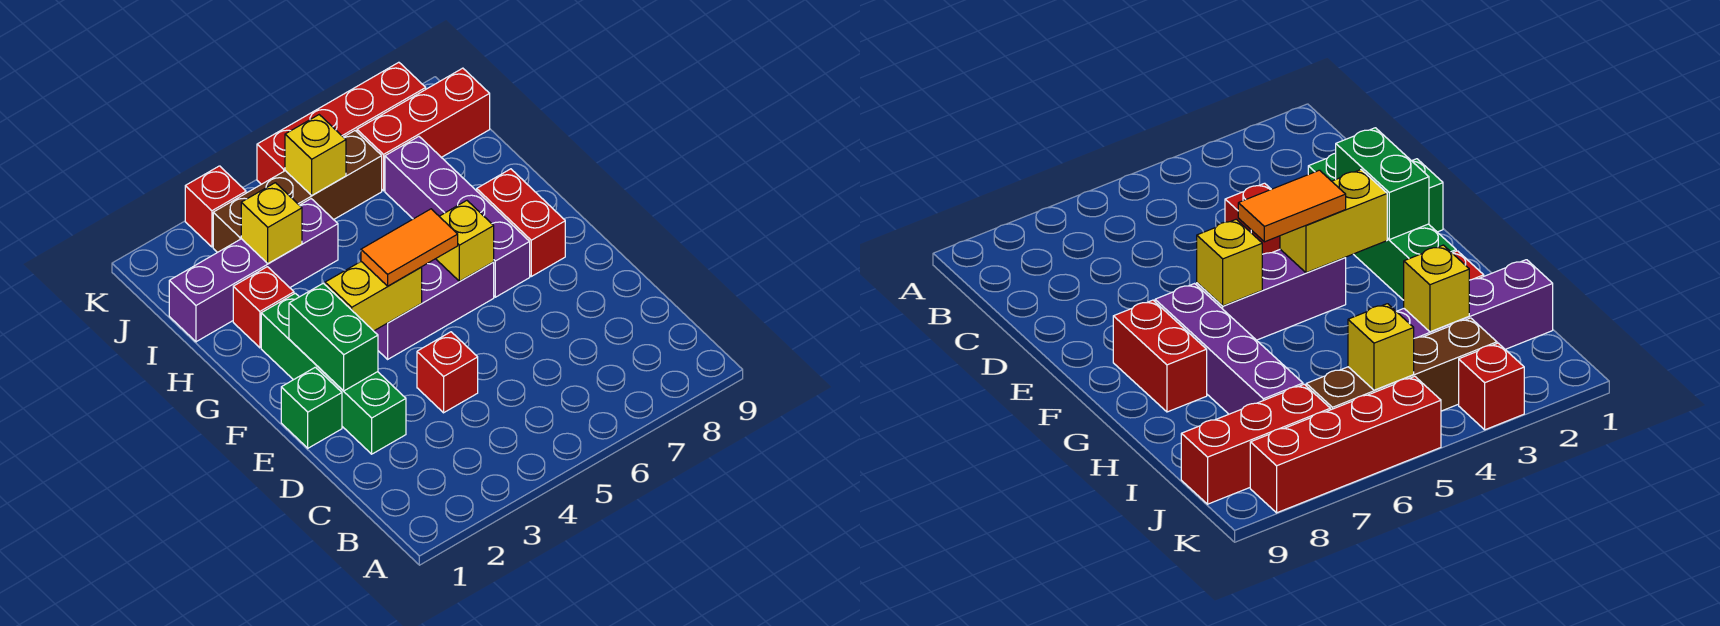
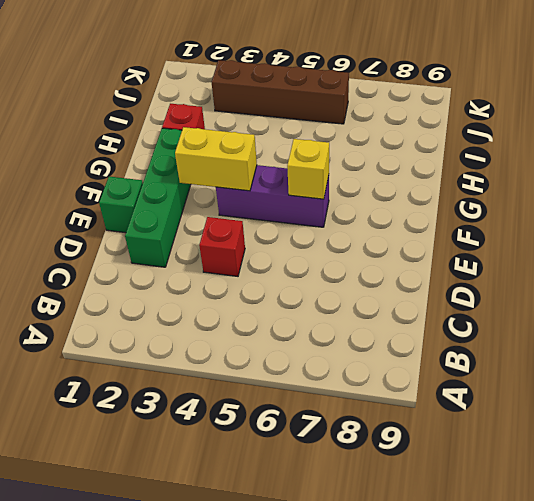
none -> purple 1x4 brick [385,136,530,297]
none -> red 1x2 brick [477,169,565,276]
none -> purple 1x4 brick [169,199,338,342]

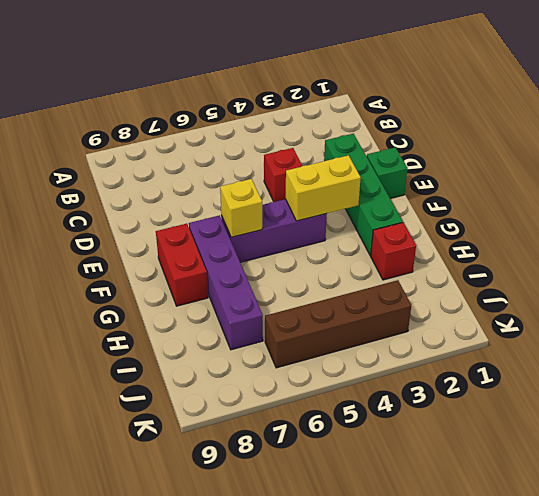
none -> purple 1x4 brick [169,199,338,342]
none -> red 1x3 brick [357,68,490,191]
none -> red 1x1 brick [185,166,246,247]

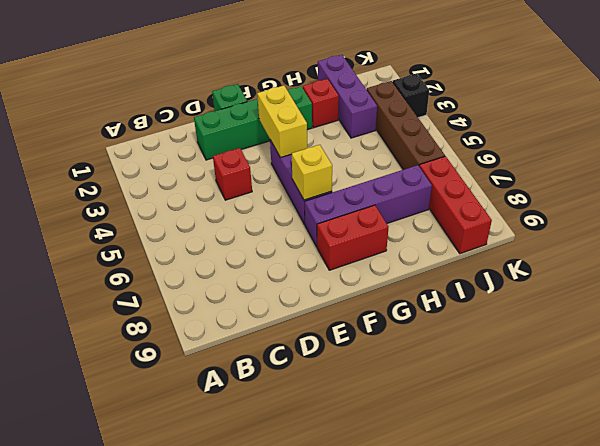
purple 1x3 brick [318,55,377,138] -> purple 1x4 brick [169,199,338,342]
black 1x1 brick [393,73,429,118] -> red 1x1 brick [185,166,246,247]
none -> red 1x4 brick [257,62,426,184]
none -> green 1x2 brick [289,283,378,391]
none -> yellow 1x1 brick [241,183,302,264]

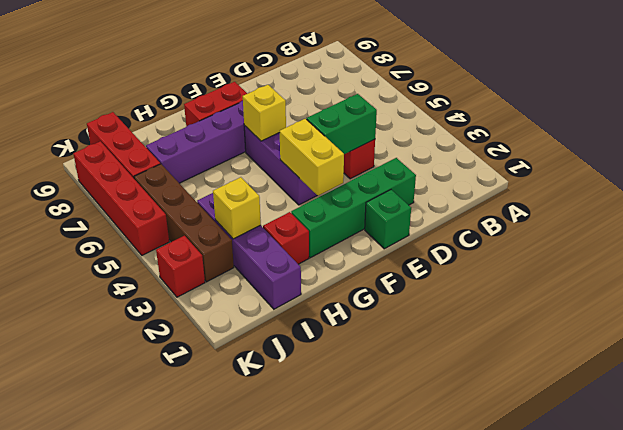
green 1x2 brick [307,94,377,154] -> green 1x2 brick moved to [289,283,378,391]
none -> yellow 1x1 brick [285,115,346,195]
none -> orange 1x2 tile [361,209,458,286]

